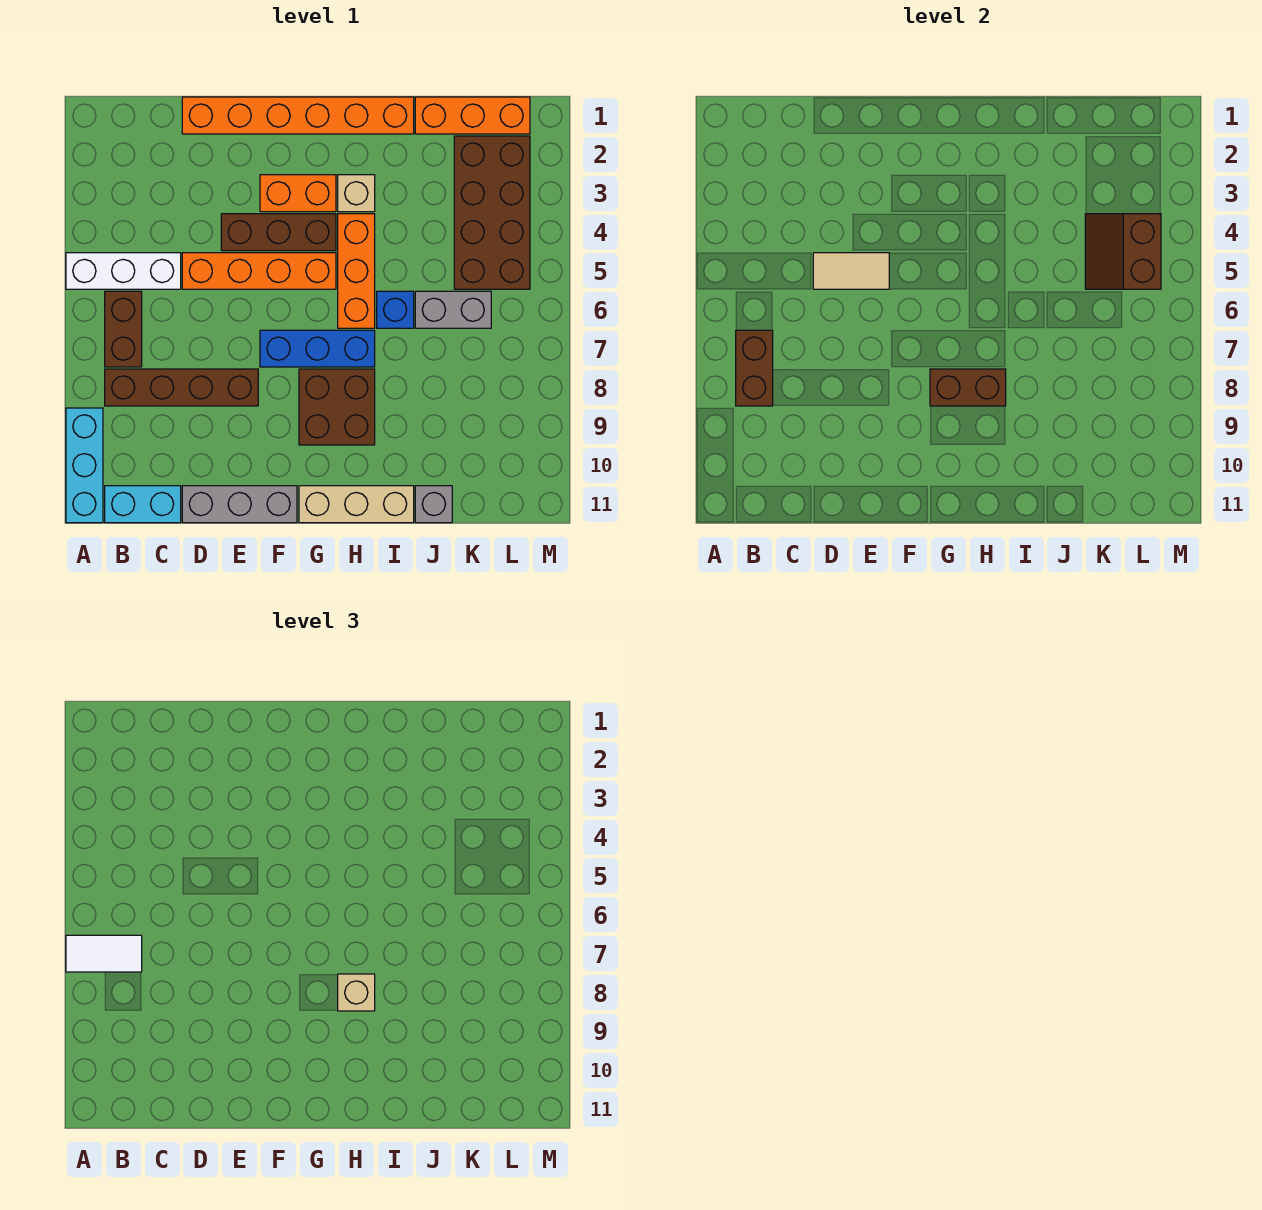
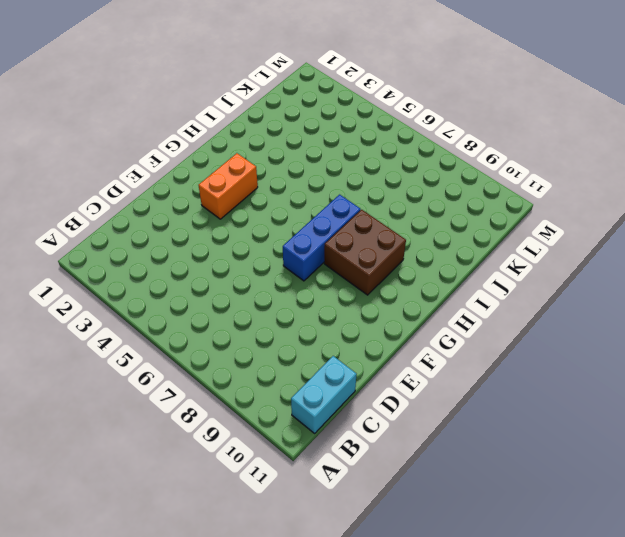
none -> white 1x3 brick [66,253,181,289]
none -> cyan 1x3 brick [66,408,103,523]
none -> brown 1x2 brick [105,291,142,367]

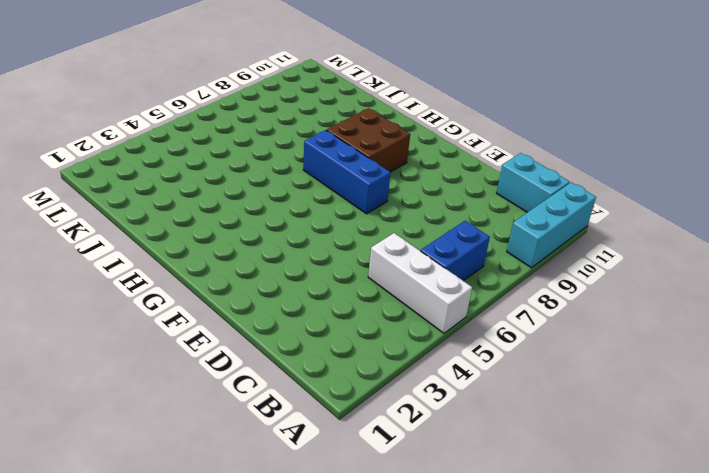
blue 1x2 brick [421,221,490,281] -> brown 1x2 brick [105,291,142,367]
none -> brown 1x4 brick [105,369,258,406]
none -> orange 1x6 brick [182,97,414,134]
none -> orange 1x4 brick [182,253,336,289]

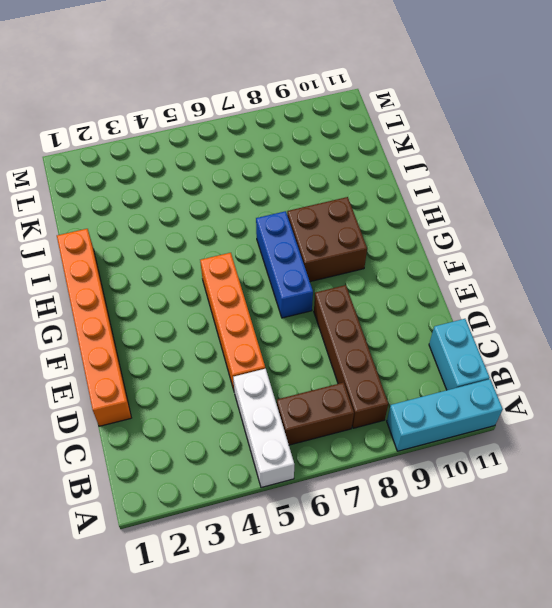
none -> grey 1x3 brick [182,486,297,523]
none -> brown 1x3 brick [221,214,336,251]
none -> orange 1x2 brick [260,175,336,212]

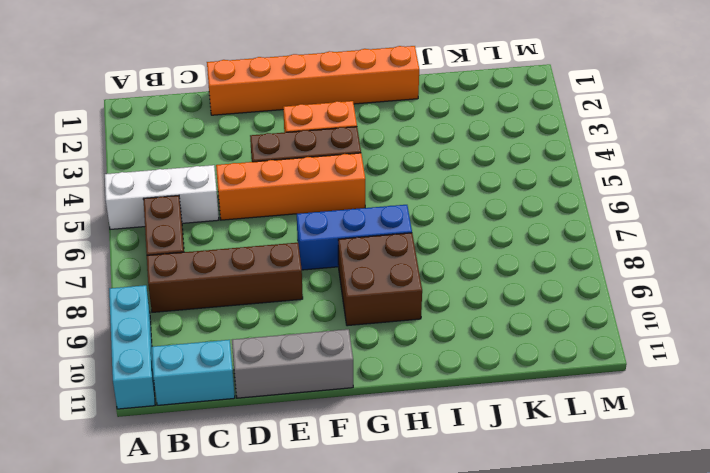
none -> tan 1x3 brick [299,486,414,523]
none -> tan 1x1 brick [338,175,375,212]
none -> orange 1x3 brick [338,214,375,328]

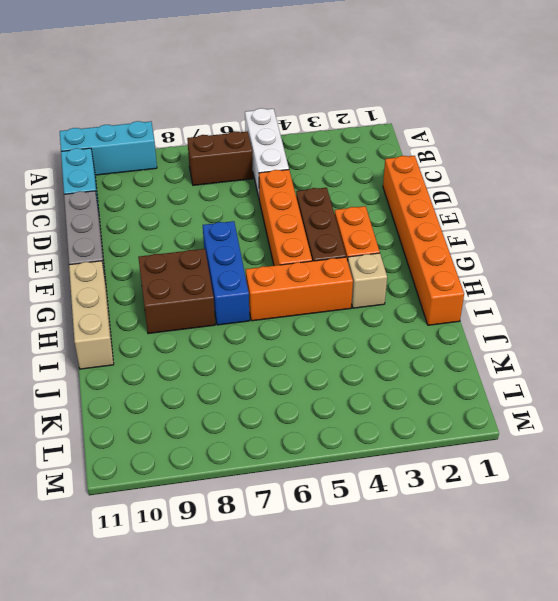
none -> brown 1x4 brick [105,369,258,406]
none -> blue 1x1 brick [377,291,414,328]
none -> orange 1x3 brick [415,97,530,134]

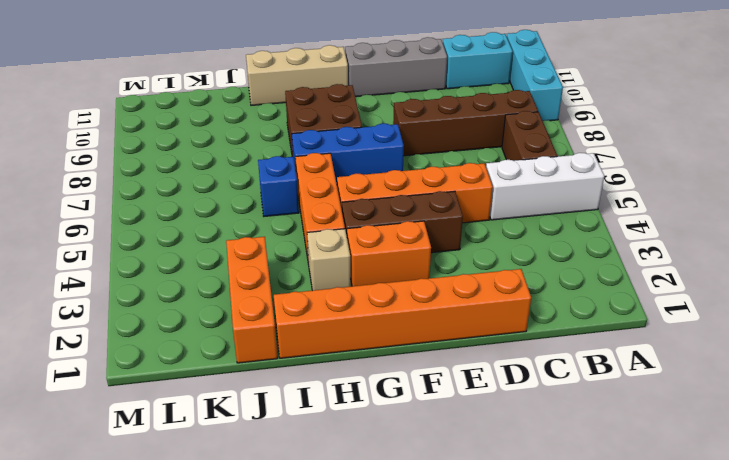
orange 1x3 brick [226,237,278,363] -> orange 1x3 brick turned to [415,97,530,134]
none -> grey 1x2 brick [415,291,491,328]
none -> grey 1x1 brick [415,486,452,523]
none -> brown 2x4 brick [454,136,530,289]

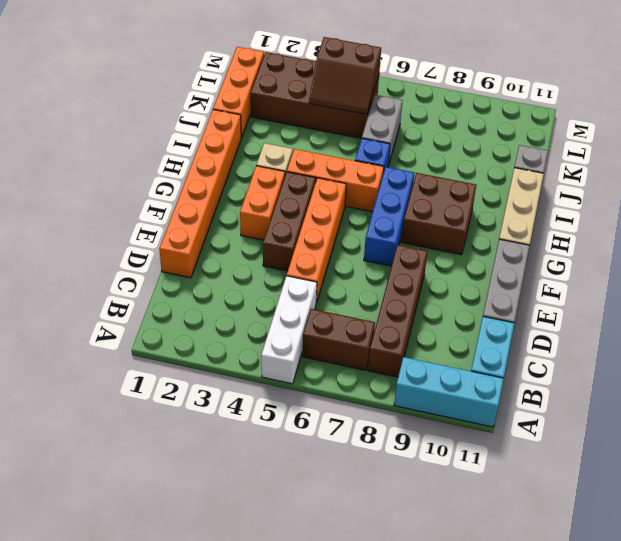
none -> brown 1x2 brick [736,330,773,406]
none -> tan 1x2 tile [813,253,889,289]
none -> brown 1x2 brick [930,369,1006,406]

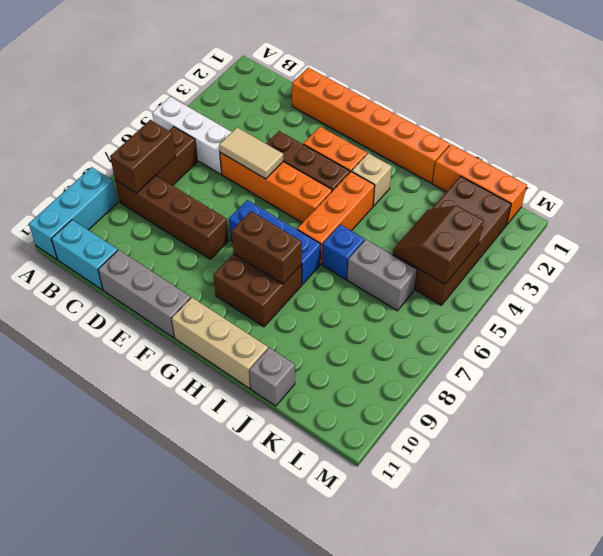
none -> white 1x2 tile [66,935,142,972]
none -> tan 1x1 brick [338,974,375,1011]

